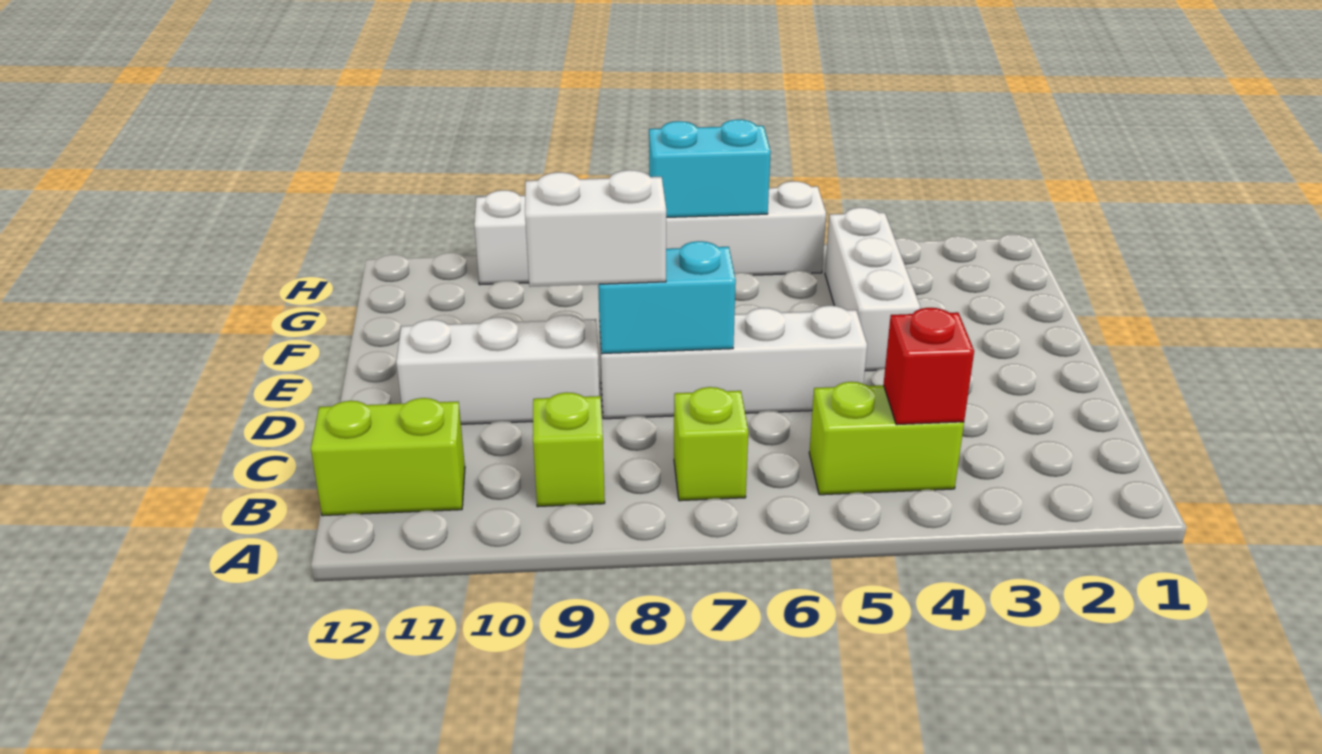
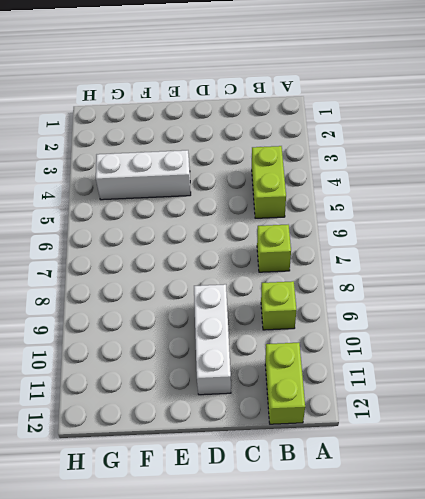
none -> white 1x4 brick [599,306,867,419]
none -> white 1x6 brick [474,181,826,285]
none -> red 1x1 brick [883,308,974,425]

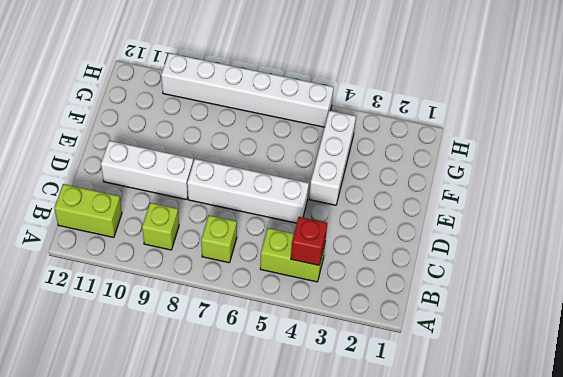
none -> cyan 1x2 brick [598,241,736,354]
none -> cyan 1x2 brick [649,120,771,217]
none -> white 1x2 brick [525,170,666,287]

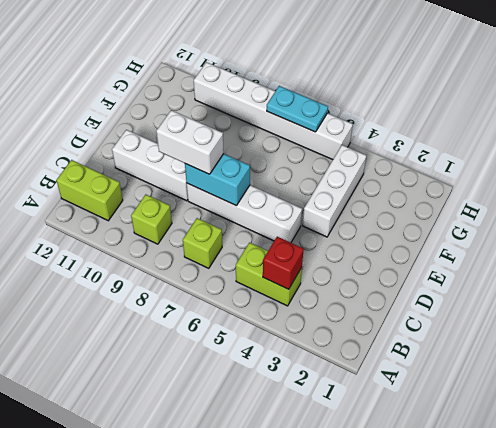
cyan 1x2 plate [267,86,328,132] -> cyan 1x2 brick [649,120,771,217]

